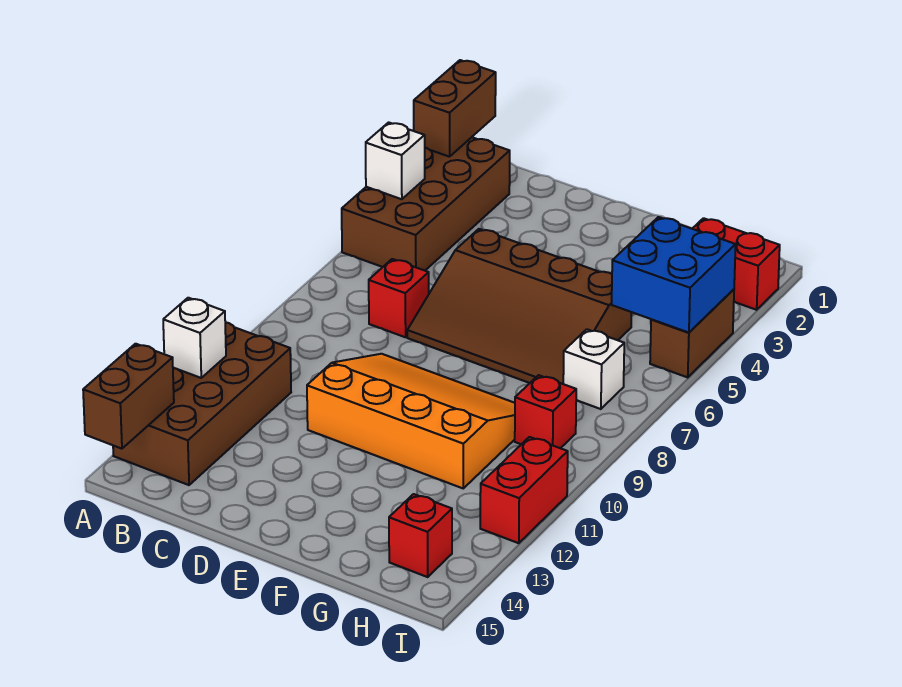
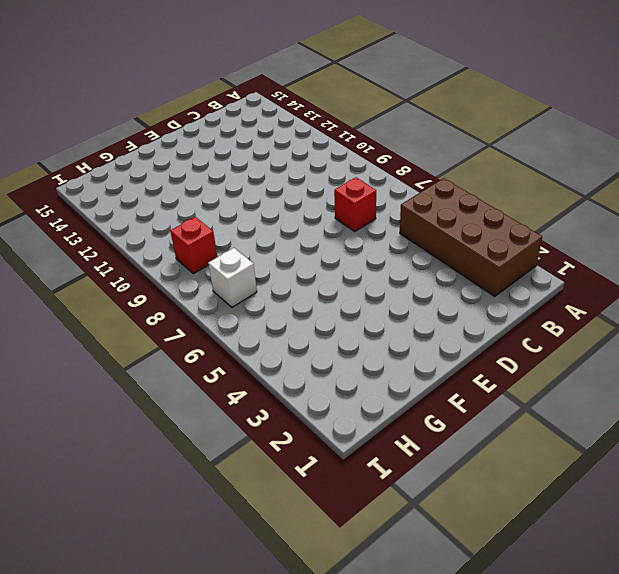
none -> brown 2x4 brick [113,322,291,485]
none -> brown 3x4 slope [407,229,632,384]
none -> orange 3x4 slope [307,354,515,488]

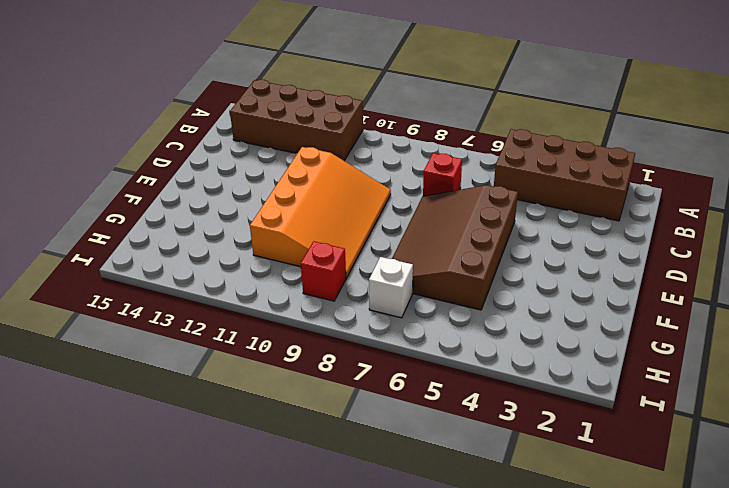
none -> red 1x2 brick [692,218,780,310]
none -> red 1x1 brick [389,494,452,577]
none -> brown 1x2 brick [650,289,734,377]

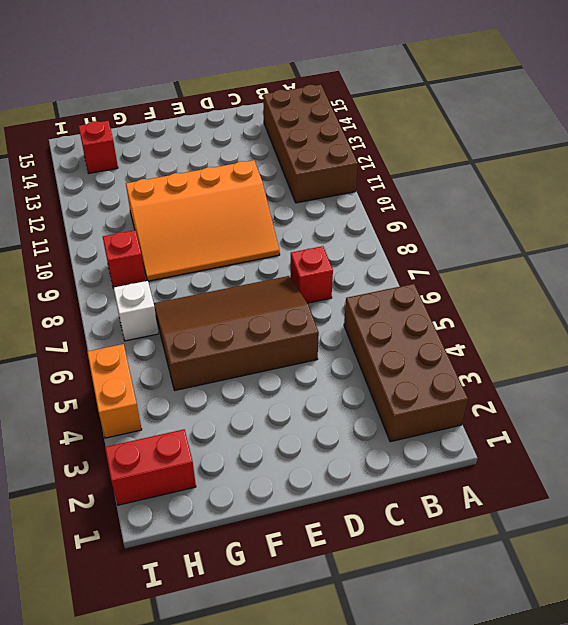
orange 1x2 brick [87,344,142,438] -> brown 1x2 brick [650,289,734,377]
none -> red 1x2 brick [480,437,568,543]
none -> brown 1x2 brick [414,60,496,157]
none -> white 1x1 brick [366,122,425,199]

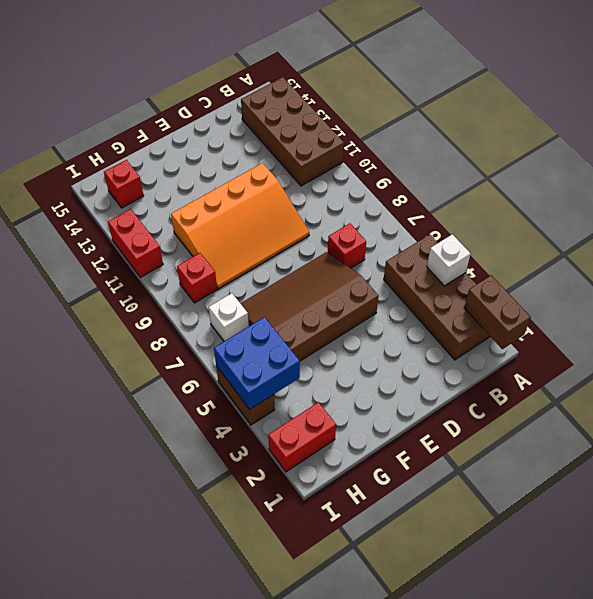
none -> white 1x1 brick [163,298,226,378]
none -> brown 1x2 brick [83,344,174,449]

